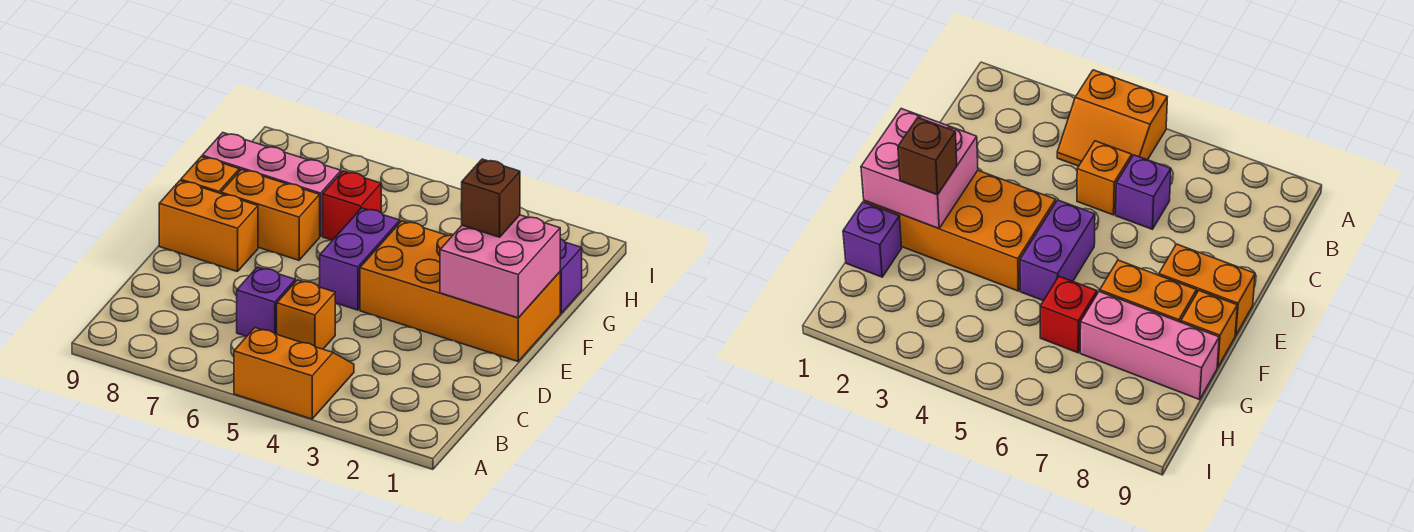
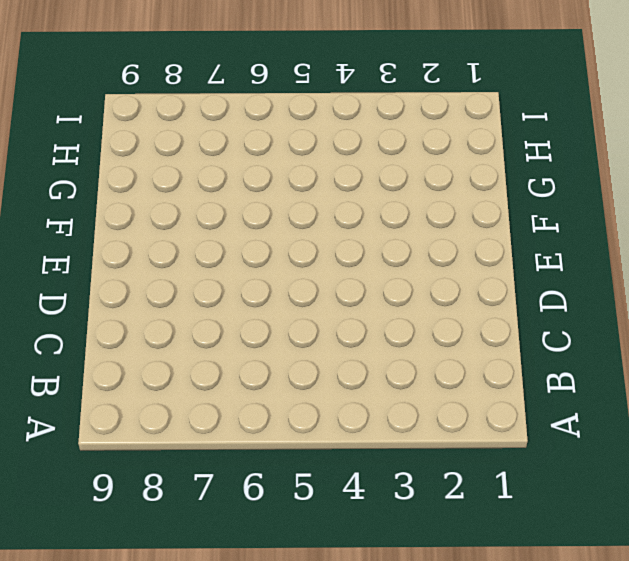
none -> orange 2x2 slope [234,328,354,419]
none -> orange 1x1 brick [277,280,335,349]
none -> purple 1x1 brick [237,267,295,336]

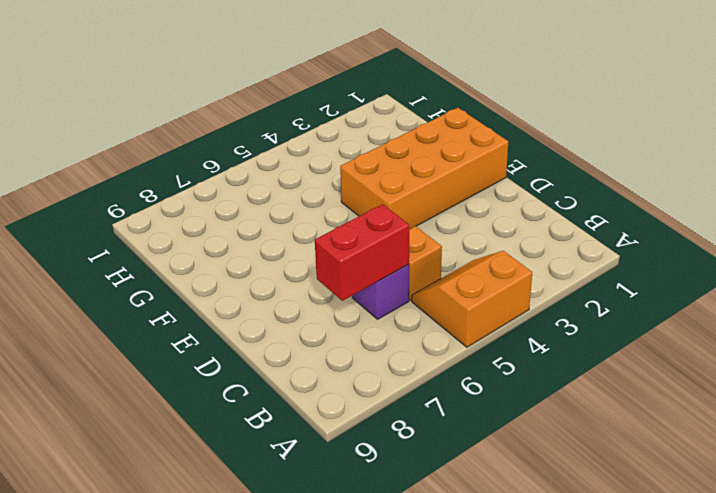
red 1x2 brick [315,204,409,301] -> none
none -> purple 1x2 brick [320,208,400,310]
none -> orange 1x2 brick [159,181,258,272]
none -> orange 1x2 brick [221,169,320,260]

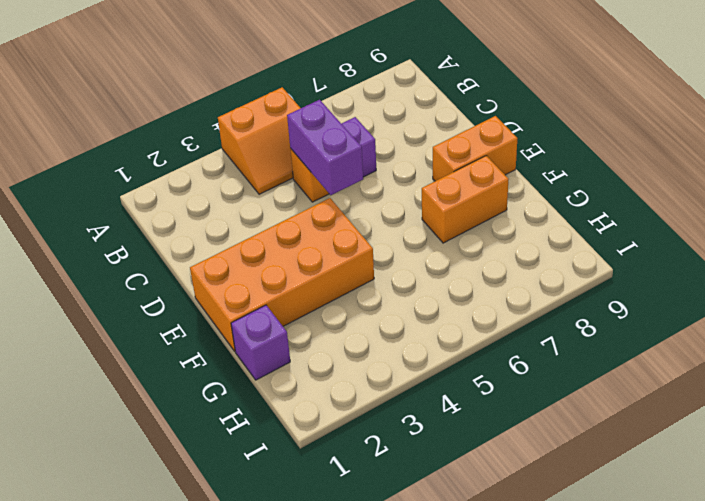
purple 1x2 brick [287,100,363,195] -> purple 1x2 brick moved to [320,208,400,310]
none -> orange 1x1 brick [181,157,239,194]
none -> red 1x1 brick [323,171,381,240]
none -> pink 1x3 brick [202,133,341,236]

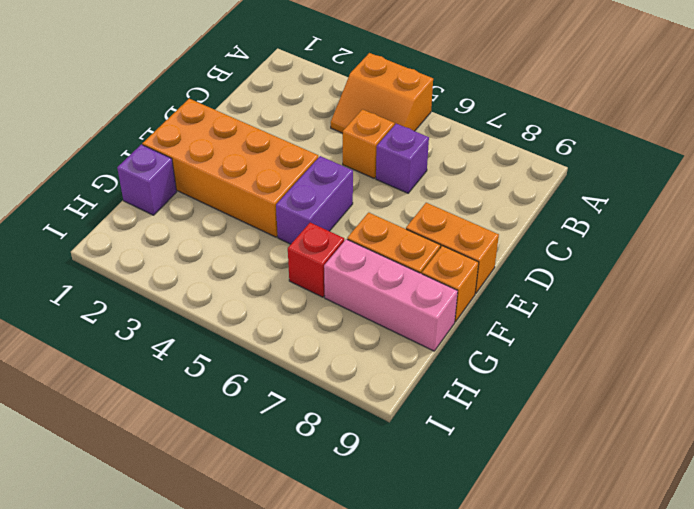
none -> pink 2x2 brick [440,215,560,318]
none -> brown 1x1 brick [461,159,520,237]

